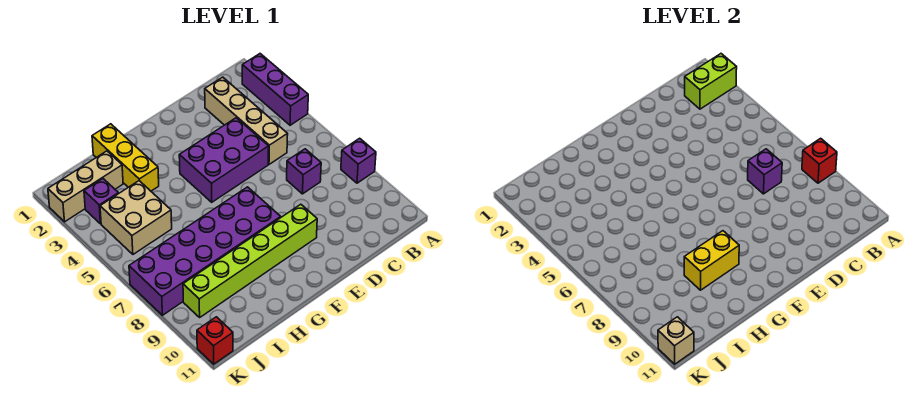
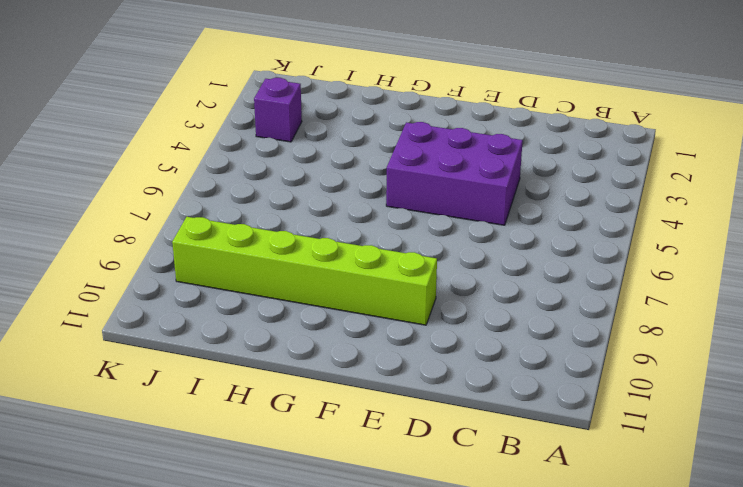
none -> purple 1x3 brick [242,54,308,125]
none -> purple 1x1 brick [341,138,376,183]
none -> tan 1x4 brick [205,77,288,164]

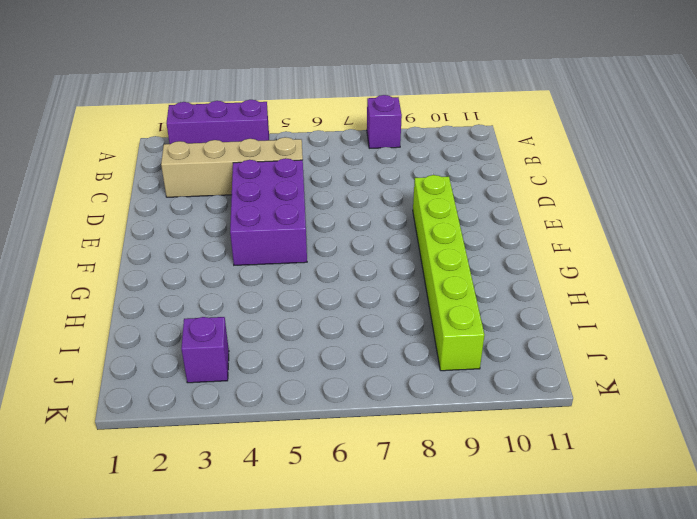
none -> purple 1x1 brick [287,149,321,194]
none -> purple 2x6 brick [129,187,281,315]
none -> yellow 1x3 brick [92,124,159,191]

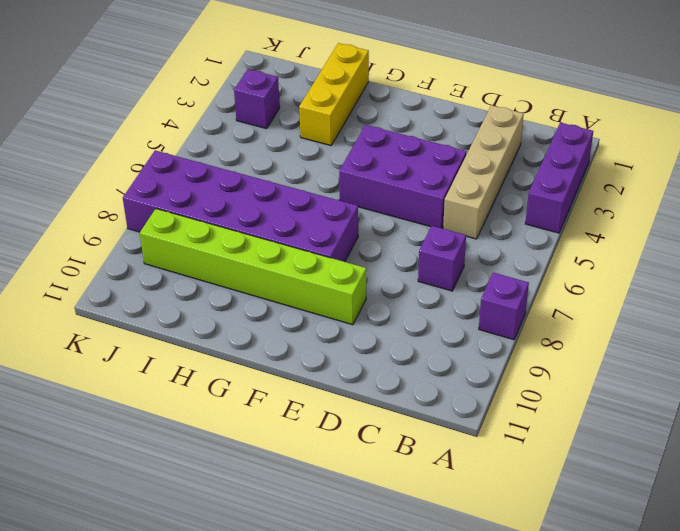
none -> tan 1x3 brick [48,151,123,222]
none -> tan 2x2 brick [100,181,172,254]
none -> red 1x1 brick [197,317,233,364]

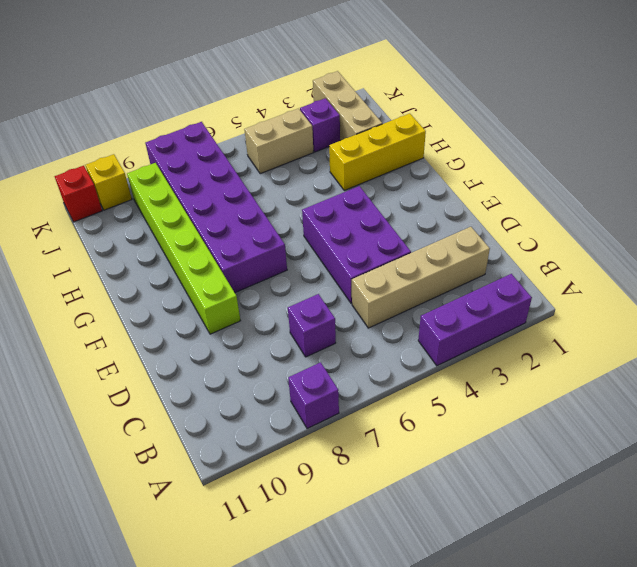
tan 1x2 brick [244,109,314,174] -> tan 2x2 brick [100,181,172,254]
yellow 1x1 brick [85,154,132,210] -> none
none -> lime 1x2 brick [685,54,737,109]
none -> red 1x1 brick [802,138,837,183]
none -> purple 1x1 brick [748,149,782,194]

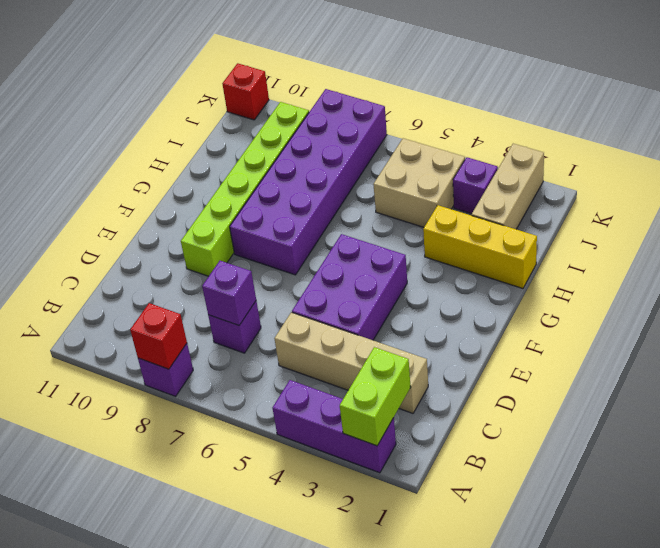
none -> yellow 1x2 brick [684,231,739,290]
none -> tan 1x1 brick [658,317,694,364]

